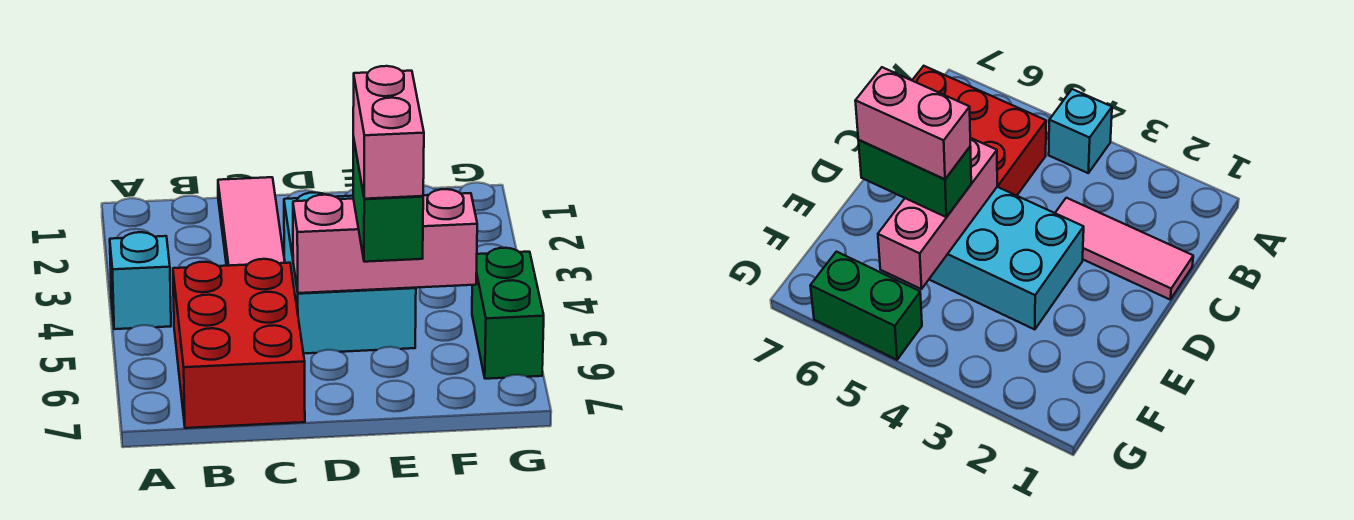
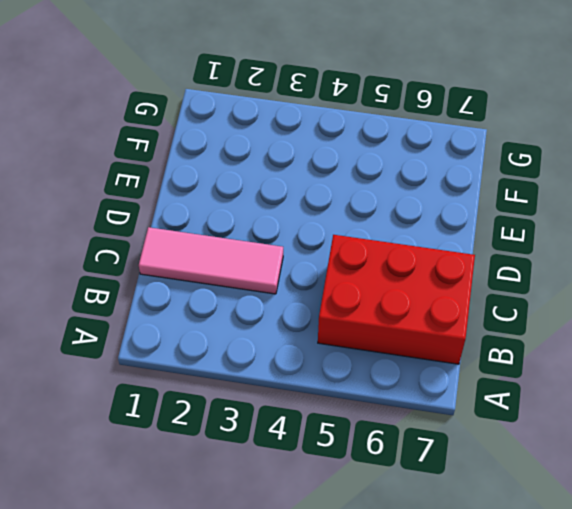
none -> cyan 1x1 brick [110,232,171,329]
none -> cyan 2x3 brick [284,192,416,354]

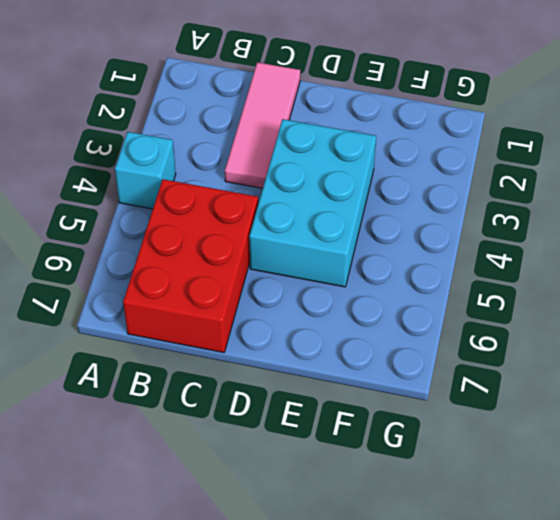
none -> green 1x2 brick [472,248,544,379]
none -> pink 1x3 brick [293,189,477,293]

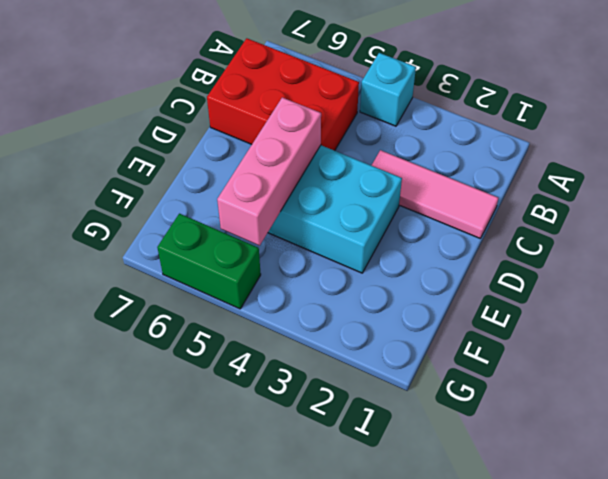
none -> green 1x2 brick [353,137,423,262]
none -> pink 1x2 brick [353,66,424,199]

